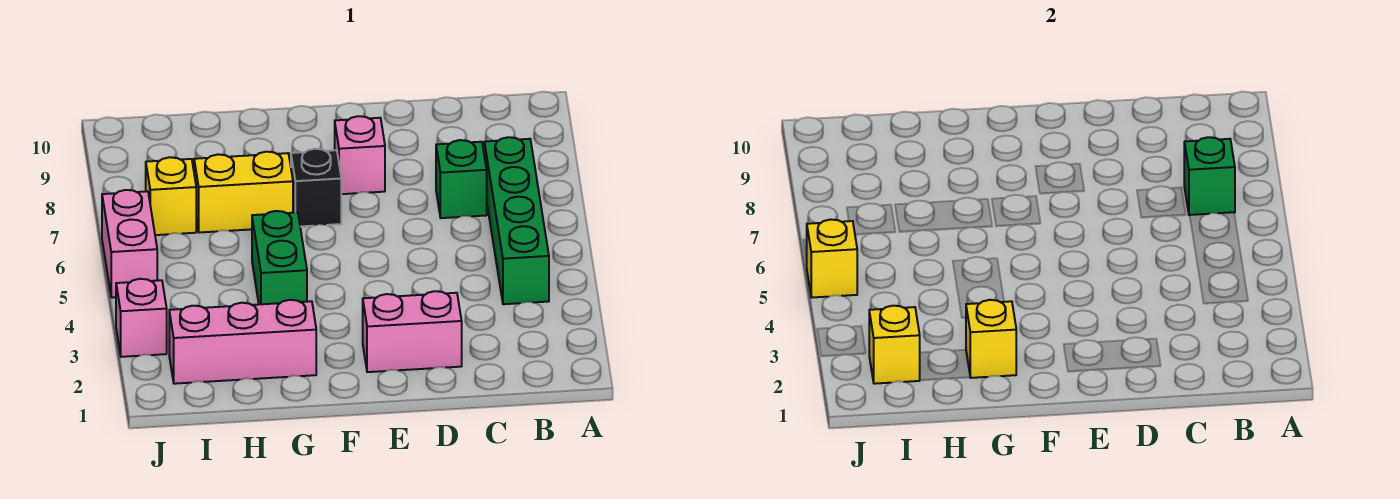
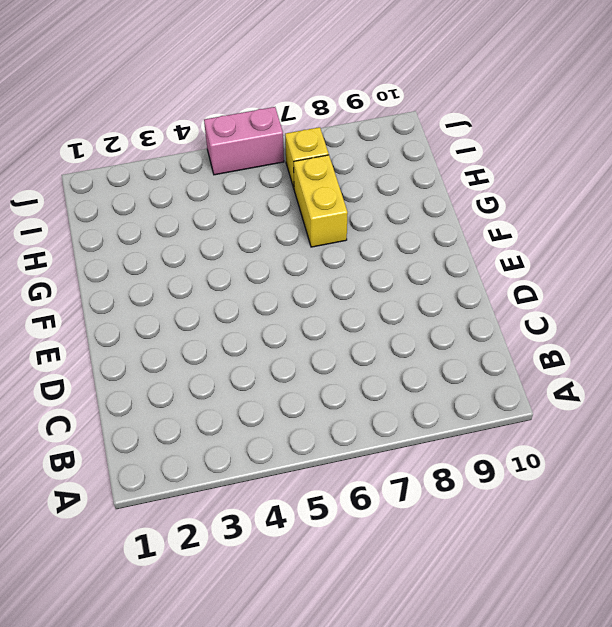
none -> green 1x4 brick [484,137,549,304]
none -> green 1x1 brick [436,140,487,218]
none -> pink 1x2 brick [363,291,462,372]

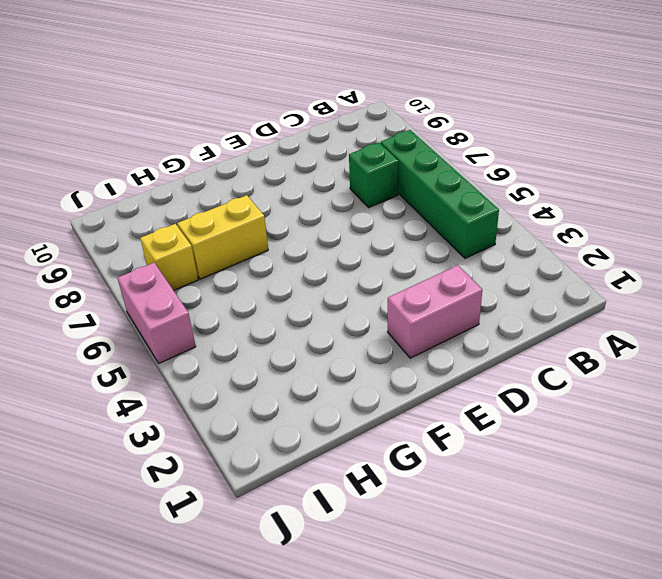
none -> pink 1x1 brick [335,116,385,194]
none -> black 1x1 brick [291,149,341,227]
none -> pink 1x3 brick [169,300,316,384]

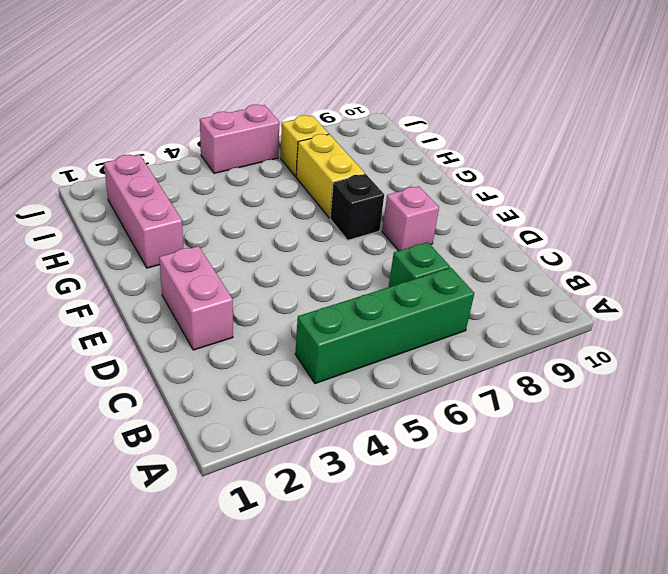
none -> green 1x2 brick [252,211,307,304]
none -> pink 1x1 brick [116,279,167,357]
none -> green 1x1 brick [1184,137,1235,215]

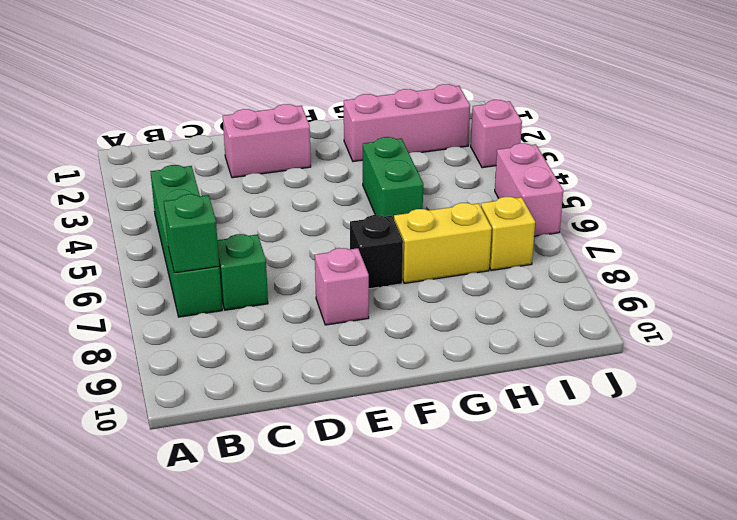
none -> yellow 1x1 brick [966,300,1016,378]
none -> yellow 1x1 brick [869,306,920,384]
none -> yellow 1x1 brick [807,219,857,298]

